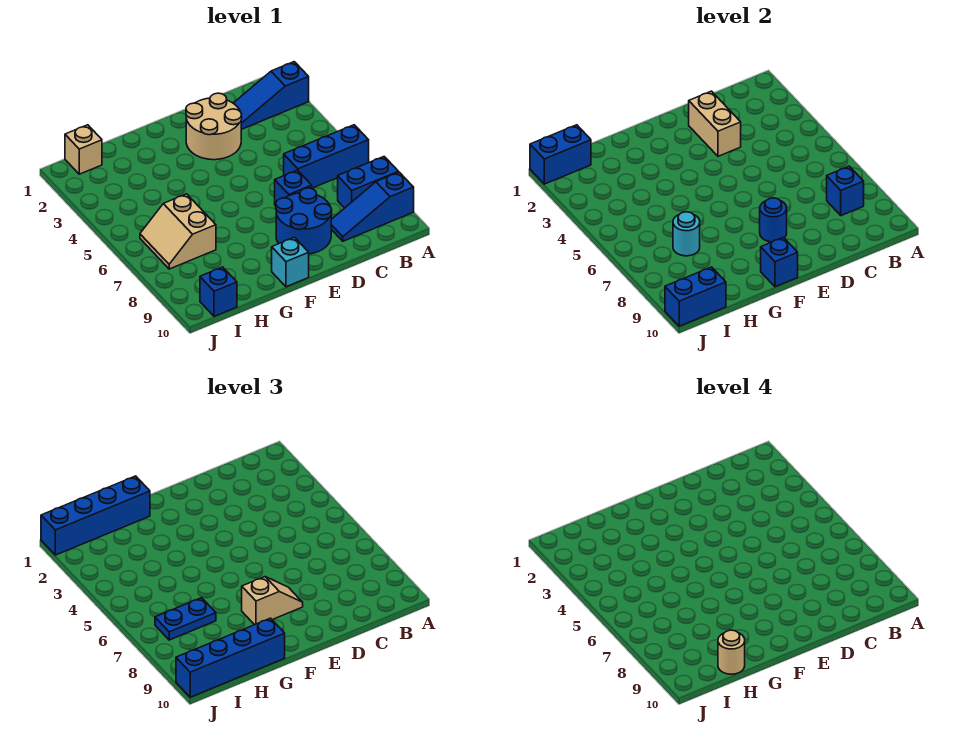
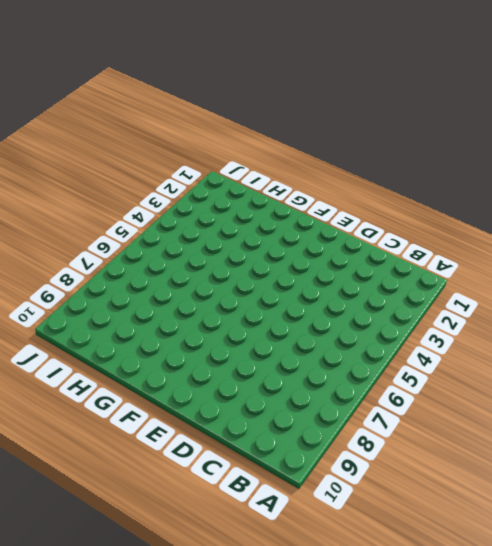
none -> blue 1x3 slope [233,62,309,129]
none -> blue 1x3 brick [284,125,369,188]
none -> blue 1x2 brick [338,157,399,208]

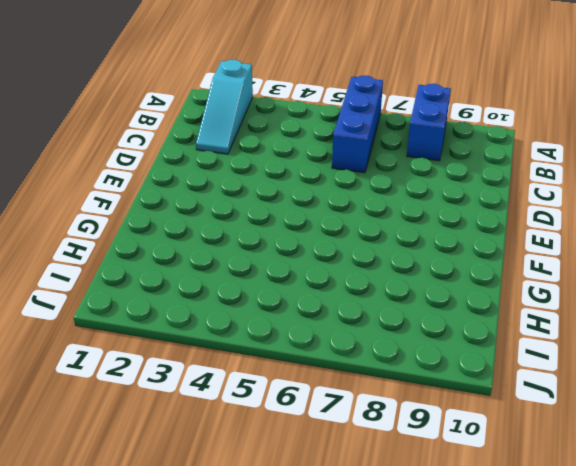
cyan 1x3 slope [196,60,253,154] -> blue 1x3 slope [233,62,309,129]
none -> blue 1x3 slope [331,172,414,241]
none -> tan 2x2 round brick [186,93,242,160]
none -> blue 1x1 brick [275,170,312,206]

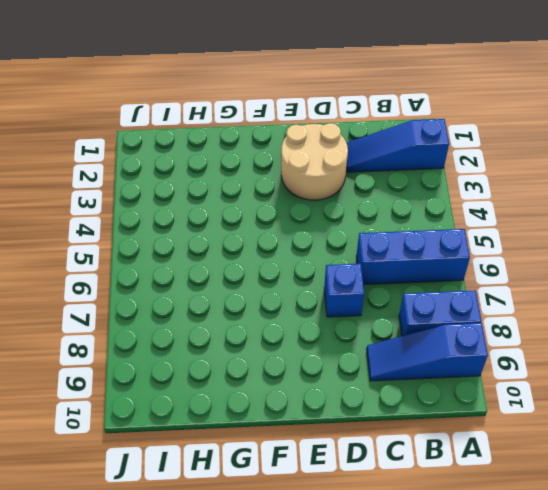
none -> blue 2x2 round brick [276,188,332,254]
none -> cyan 1x1 brick [272,237,309,287]
none -> tan 2x2 slope [140,194,216,269]

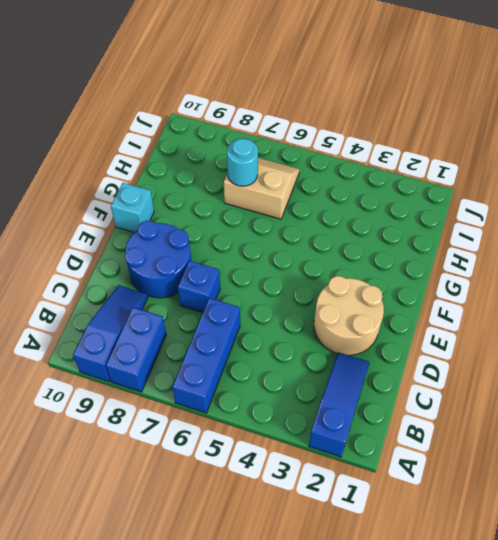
none -> tan 1x1 brick [65,125,102,174]
none -> blue 1x1 brick [200,267,237,316]
none -> blue 1x1 brick [827,166,864,216]

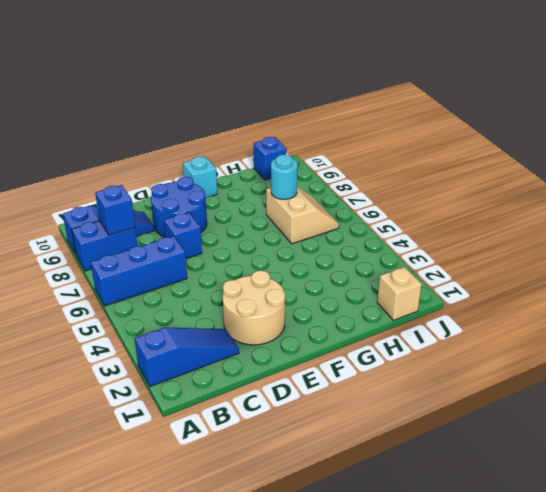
none -> tan 1x2 brick [688,91,741,156]
none -> blue 1x1 round brick [760,198,787,242]
none -> blue 1x1 brick [761,237,798,287]

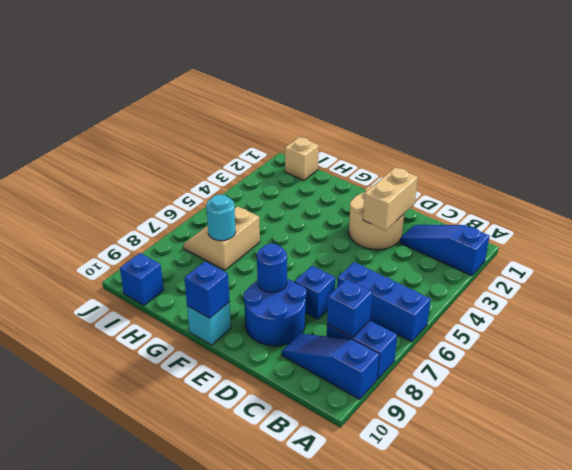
none -> blue 1x2 brick [530,125,591,184]
none -> blue 1x2 brick [665,267,726,326]
none -> tan 1x2 slope [242,577,303,625]

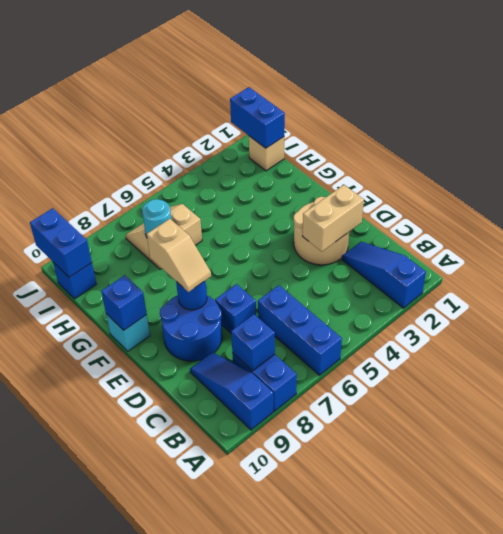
none -> blue 1x4 brick [41,476,150,555]
none -> blue 1x4 brick [176,618,285,697]
none -> blue 1x2 plate [155,598,216,640]

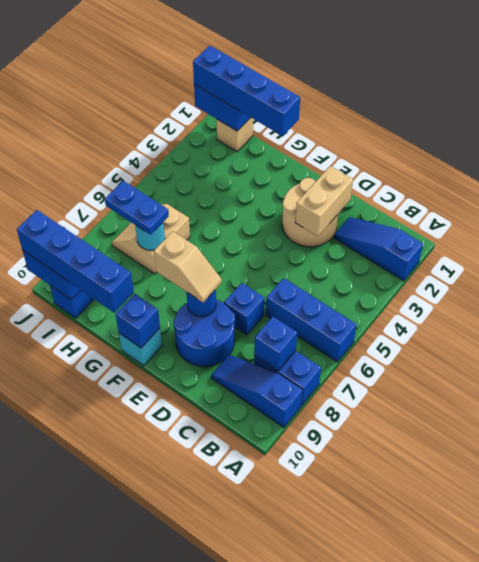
none -> tan 1x1 round brick [718,630,745,674]

